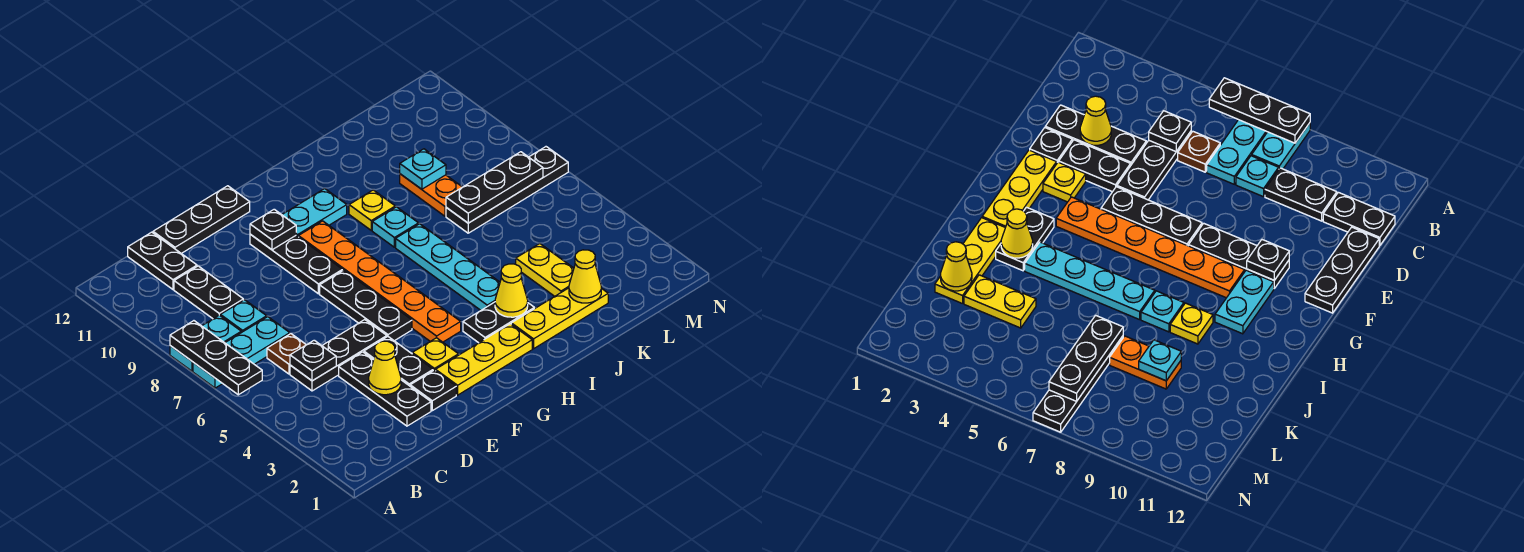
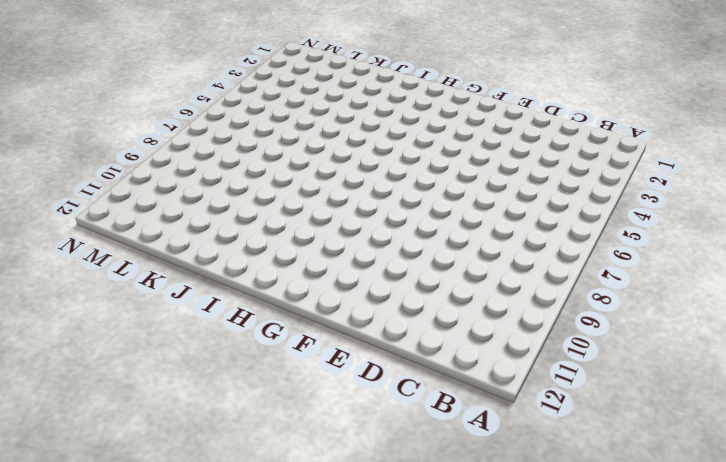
none -> cyan 1x3 plate [193,317,290,388]
none -> cyan 1x2 plate [170,315,241,371]
none -> black 1x3 plate [290,320,387,391]
none -> brown 1x1 plate [267,334,306,374]

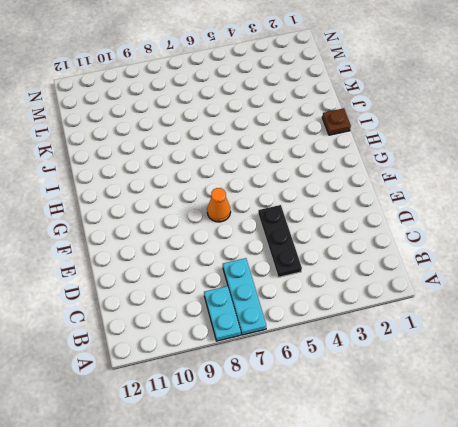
orange 1x1 cone [207,188,231,222] -> black 1x3 plate [320,270,412,341]
brown 1x1 plate [322,108,351,135] -> brown 1x1 plate moved to [267,334,306,374]
none -> cyan 1x1 plate [220,300,267,333]
none -> black 1x2 plate [174,266,243,319]
none -> black 1x2 plate [128,232,197,289]
none -> black 1x3 plate [339,352,431,426]

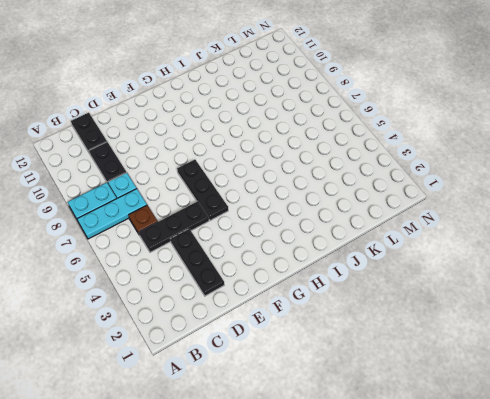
none -> black 1x3 plate [153,186,250,253]
none -> black 1x1 plate [410,370,456,411]
none -> black 1x2 plate [364,337,433,386]
none -> yellow 1x3 plate [436,324,532,395]

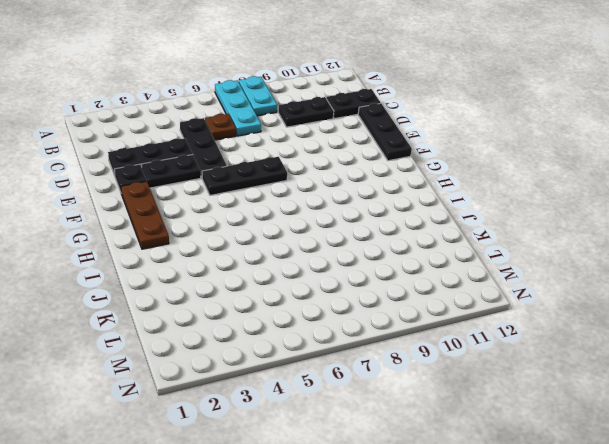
brown 1x3 plate [121,181,169,249] -> yellow 1x3 plate [436,324,532,395]
none -> cyan 1x1 plate [220,300,267,333]
none -> yellow 1x1 plate [412,338,459,371]
none -> black 1x3 plate [250,234,343,294]
none -> orange 1x6 plate [299,221,461,342]

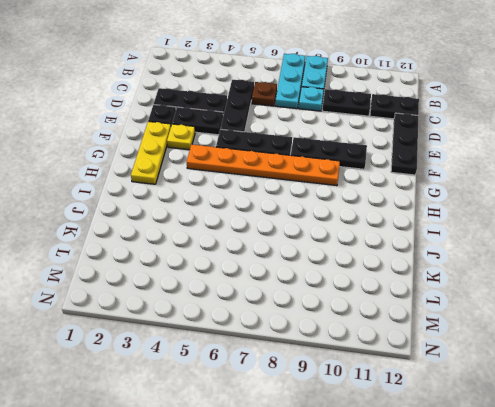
none -> cyan 1x2 plate [282,189,347,237]
none -> black 1x2 plate [463,302,534,343]
none -> yellow 1x3 plate [511,288,608,349]
none -> cyan 1x4 plate [396,224,500,310]

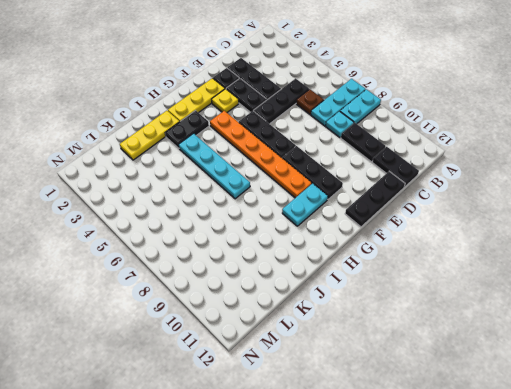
none -> cyan 1x1 plate [372,207,419,247]
none -> yellow 1x1 plate [349,190,395,230]
none -> yellow 1x2 plate [516,244,574,296]
none -> black 1x4 plate [446,147,568,233]

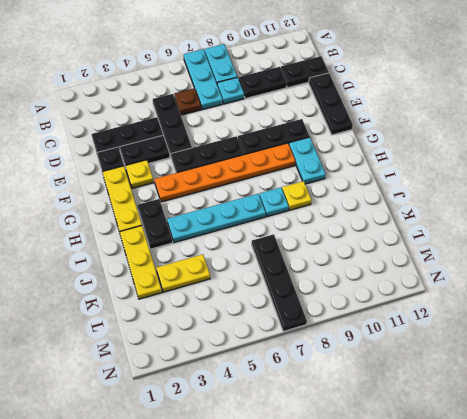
none -> orange 1x2 plate [400,174,462,216]
none -> black 1x3 plate [170,321,262,395]
none -> black 1x1 plate [290,340,336,381]
none -> yellow 1x1 cone [369,341,401,395]

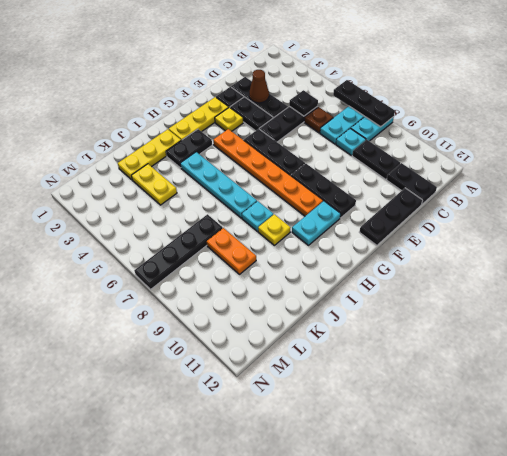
brown 1x1 cone [249,70,269,103] -> yellow 1x1 cone [369,341,401,395]
none -> black 1x1 plate [250,209,296,250]
none -> yellow 1x1 cone [495,264,528,317]
none -> yellow 1x1 cone [569,250,601,303]
none -> black 1x3 plate [446,152,543,223]

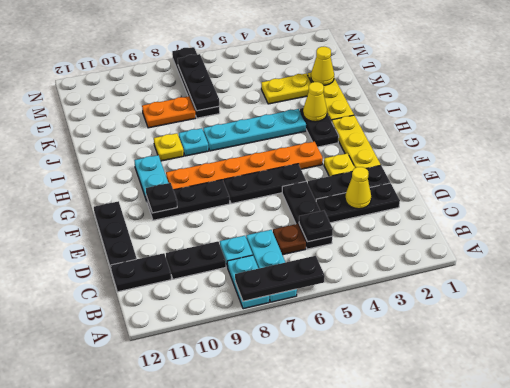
none -> cyan 1x1 plate [400,149,446,189]

